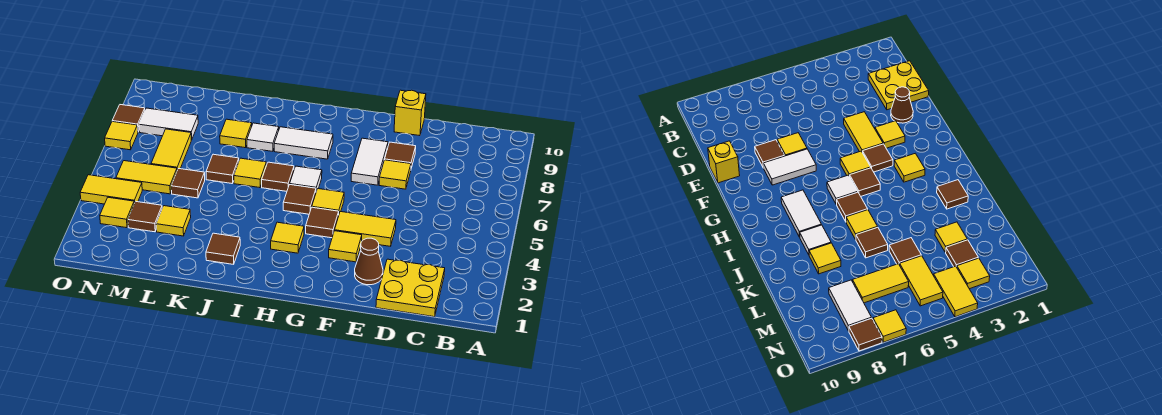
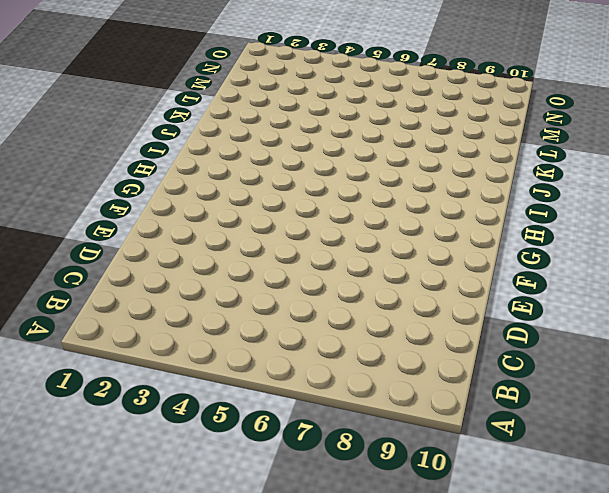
none -> yellow 2x2 plate [376,259,445,317]
none -> brown 1x1 cone [355,238,383,285]
none -> yellow 1x2 tile [335,212,396,246]
none -> yellow 1x1 tile [379,160,411,189]

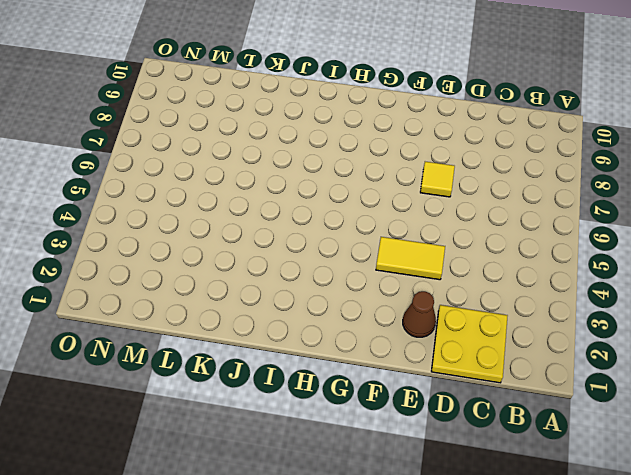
none -> brown 1x1 tile [385,142,416,168]
none -> yellow 1x1 brick [394,90,426,136]
none -> yellow 1x1 tile [329,231,362,262]
none -> white 1x2 tile [351,138,388,185]

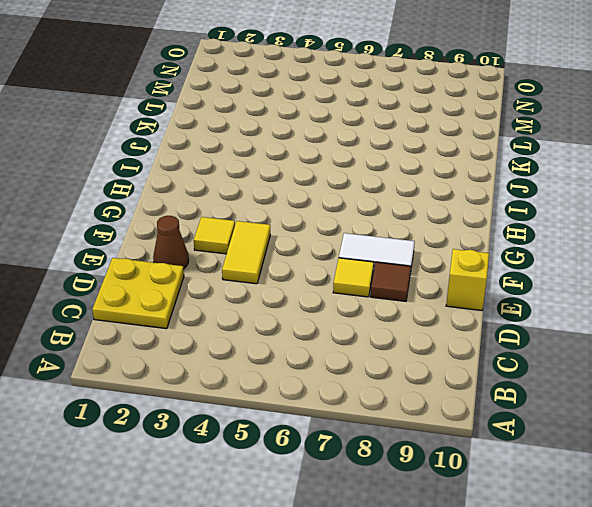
none -> brown 1x1 tile [306,207,339,238]
none -> yellow 1x1 tile [312,189,344,213]
none -> yellow 1x1 tile [271,222,304,253]
none -> brown 1x1 tile [283,185,316,214]

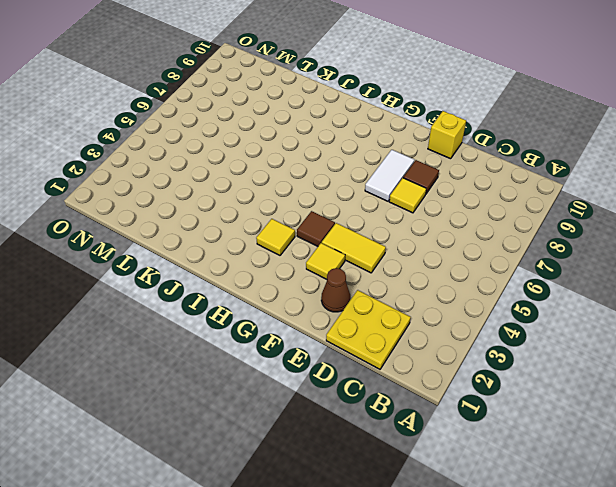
none -> yellow 1x1 tile [312,189,344,213]
none -> brown 1x1 tile [283,185,316,214]
none -> white 1x1 tile [290,166,322,191]
none -> white 1x2 tile [274,127,333,159]

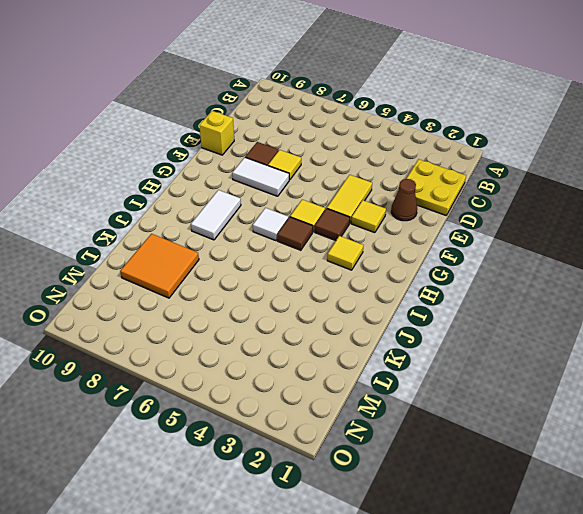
orange 2x2 tile [120,234,199,298] -> yellow 1x1 tile [220,119,252,148]
none -> brown 1x1 tile [262,162,294,191]
none -> brown 1x1 tile [206,233,240,264]
none -> yellow 1x1 tile [234,158,266,188]
none -> white 1x1 tile [247,123,279,151]

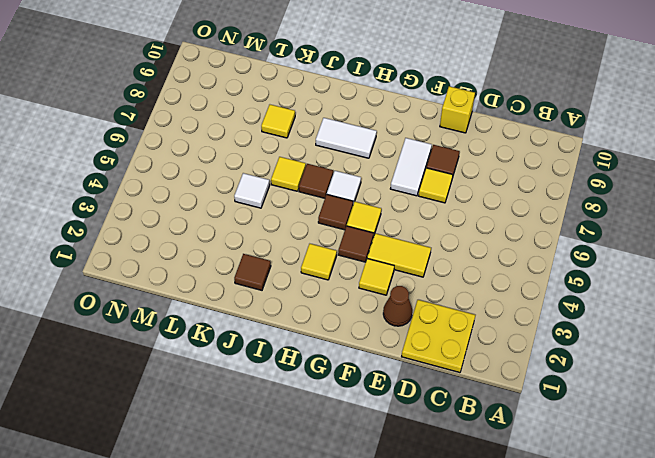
white 1x1 tile [234,173,270,208] -> white 1x1 tile moved to [247,123,279,151]
none -> brown 1x1 tile [206,154,239,184]
none -> yellow 1x1 tile [156,206,191,236]
none -> brown 1x1 tile [171,169,205,198]
none -> brown 1x1 tile [128,202,162,232]

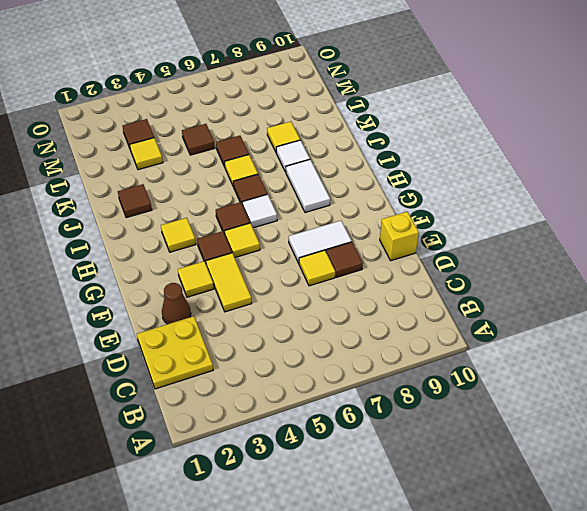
none -> yellow 1x2 tile [116,161,177,194]
none -> yellow 1x2 tile [151,129,191,170]
none -> white 1x2 tile [139,108,198,140]
none -> yellow 1x1 tile [100,197,134,228]

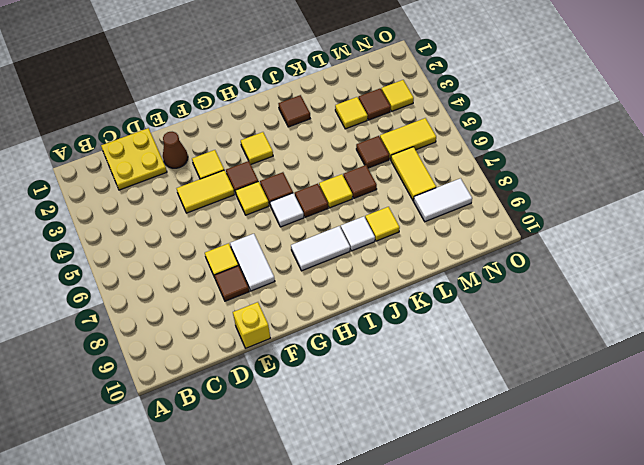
none -> yellow 1x2 tile [80,175,142,204]
none -> yellow 1x1 tile [105,122,138,150]
none -> brown 1x1 tile [112,105,145,132]

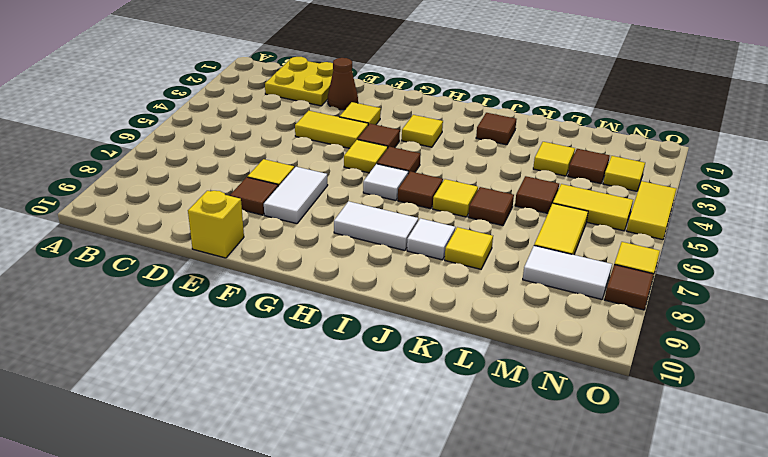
yellow 1x2 tile [627,181,676,240] -> yellow 1x2 tile turned to [80,175,142,204]

